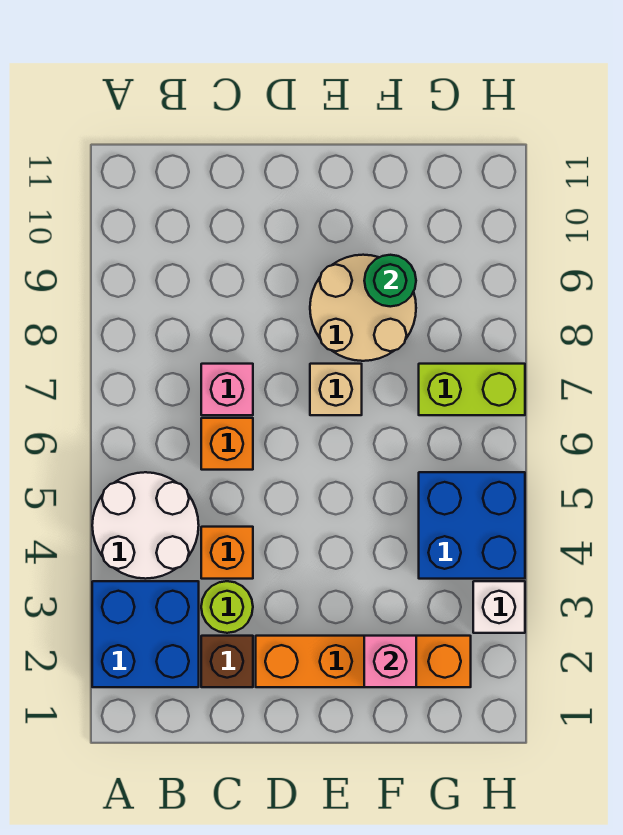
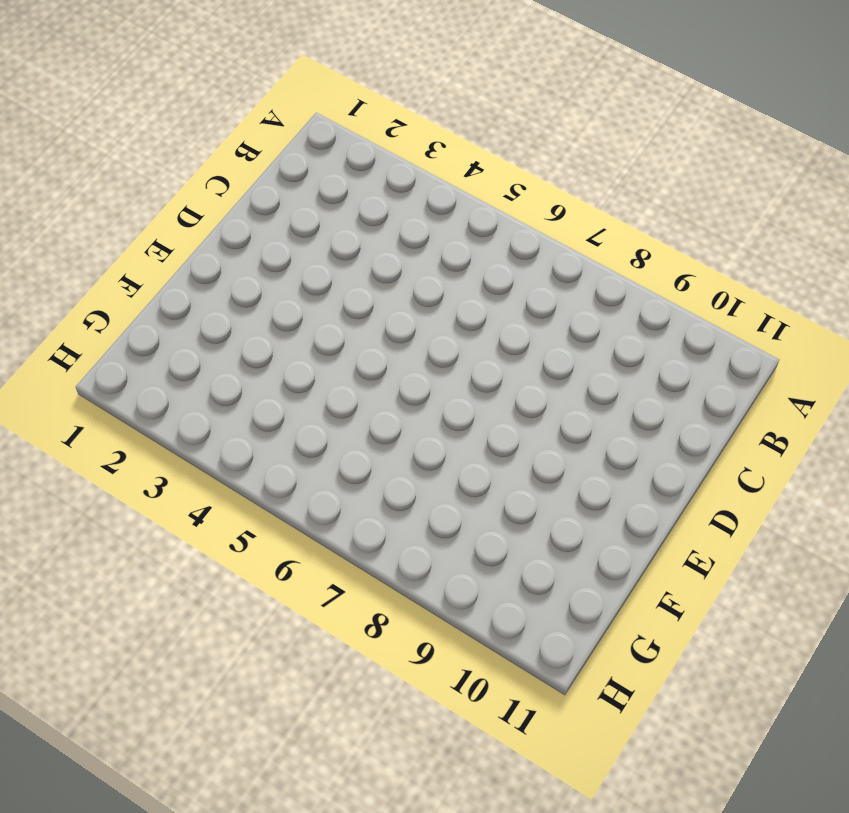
none -> blue 2x2 brick [92,581,199,687]
none -> white 2x2 round brick [92,472,199,579]
none -> brown 1x1 brick [201,636,253,687]

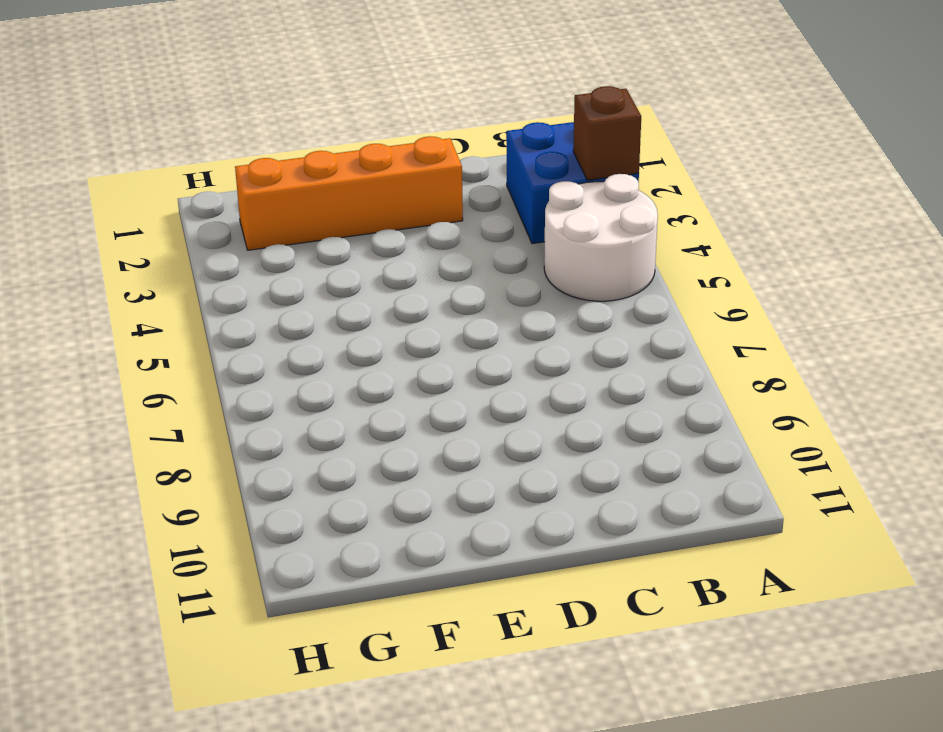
brown 1x1 brick [573,86,641,180] -> brown 1x1 brick moved to [201,636,253,687]
none -> lime 1x1 round brick [201,581,253,633]
none -> orange 1x1 brick [201,527,253,579]
none -> orange 1x1 brick [201,418,253,470]

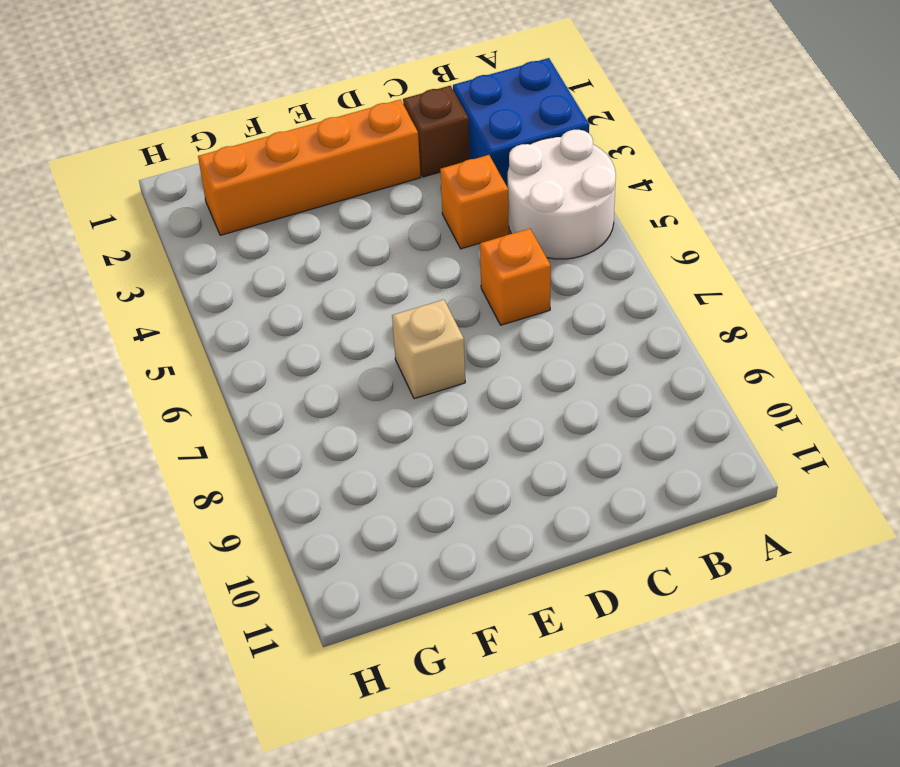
none -> lime 1x1 round brick [201,581,253,633]
none -> pink 1x1 brick [201,364,253,415]
none -> tan 2x2 round brick [310,255,416,361]

